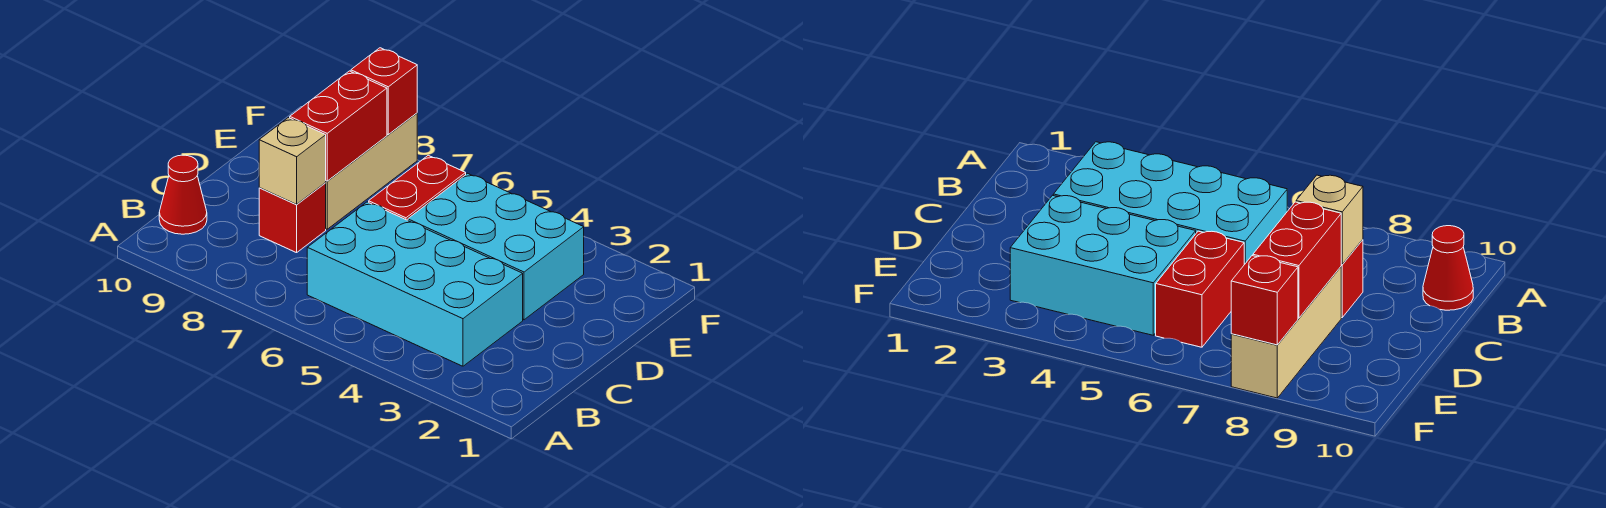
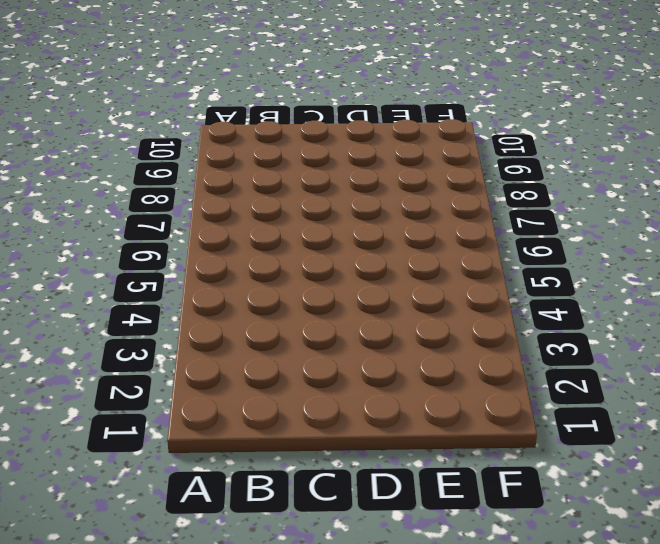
none -> cyan 2x4 brick [307,202,523,366]
none -> red 1x1 cone [159,155,207,234]

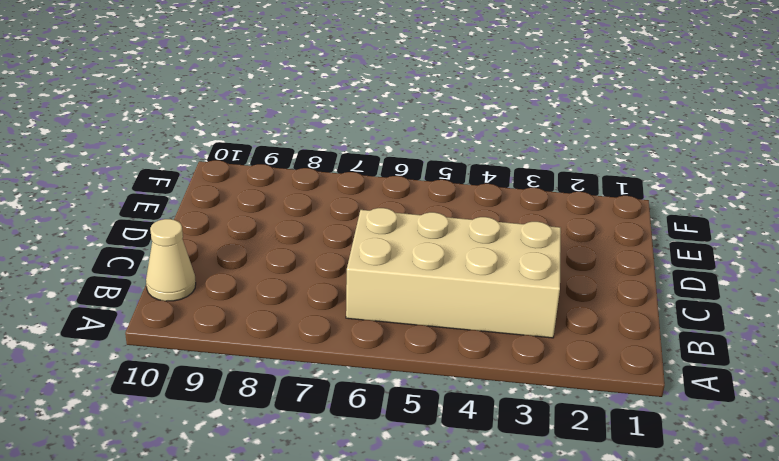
tan 2x4 brick [346,208,561,338] -> cyan 2x4 brick [307,202,523,366]
tan 1x1 cone [146,219,196,301] -> red 1x1 cone [159,155,207,234]
none -> red 1x1 brick [259,183,326,253]
none -> cyan 2x3 brick [408,173,584,320]

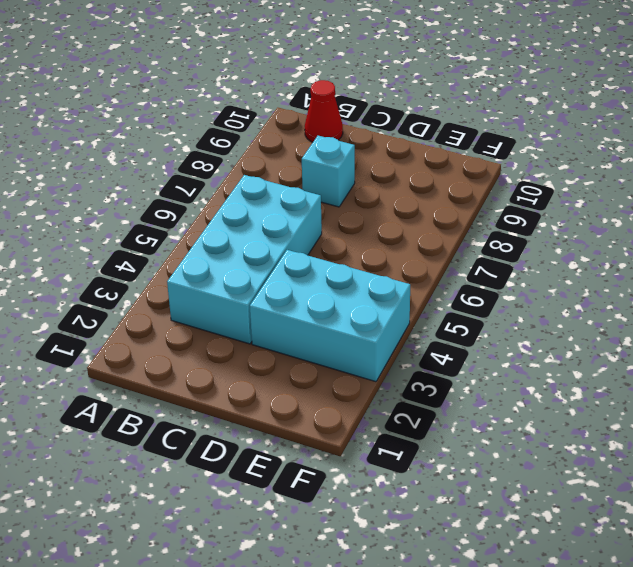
cyan 1x1 brick [302,136,355,207] -> red 1x1 brick [259,183,326,253]
cyan 2x3 brick [250,250,410,382] -> cyan 2x3 brick turned to [408,173,584,320]
none -> red 1x2 brick [369,155,466,220]
none -> tan 1x3 brick [326,113,417,229]

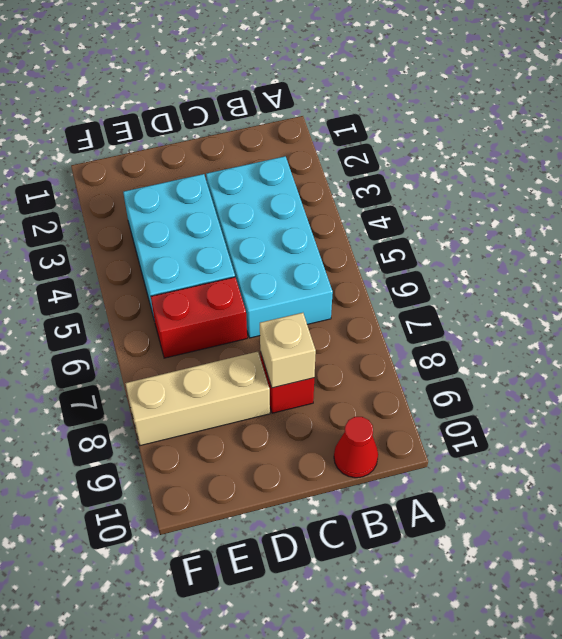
none -> red 1x2 brick [290,71,387,181]
none -> red 1x1 brick [351,48,417,134]

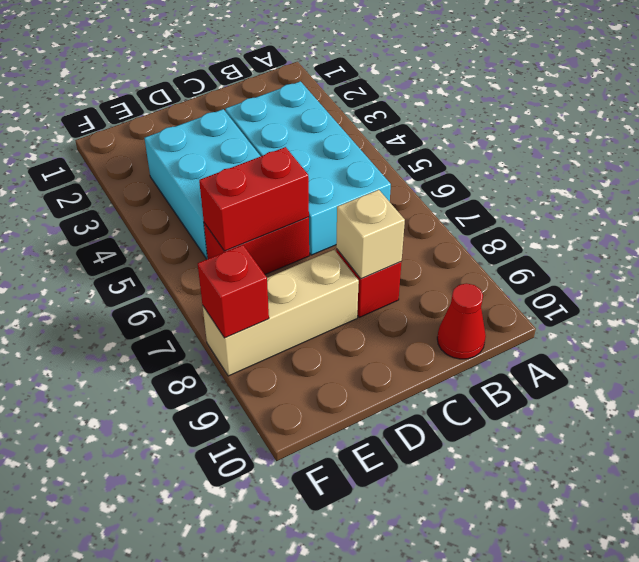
red 1x2 brick [199,147,309,251] -> red 1x2 brick moved to [290,71,387,181]

